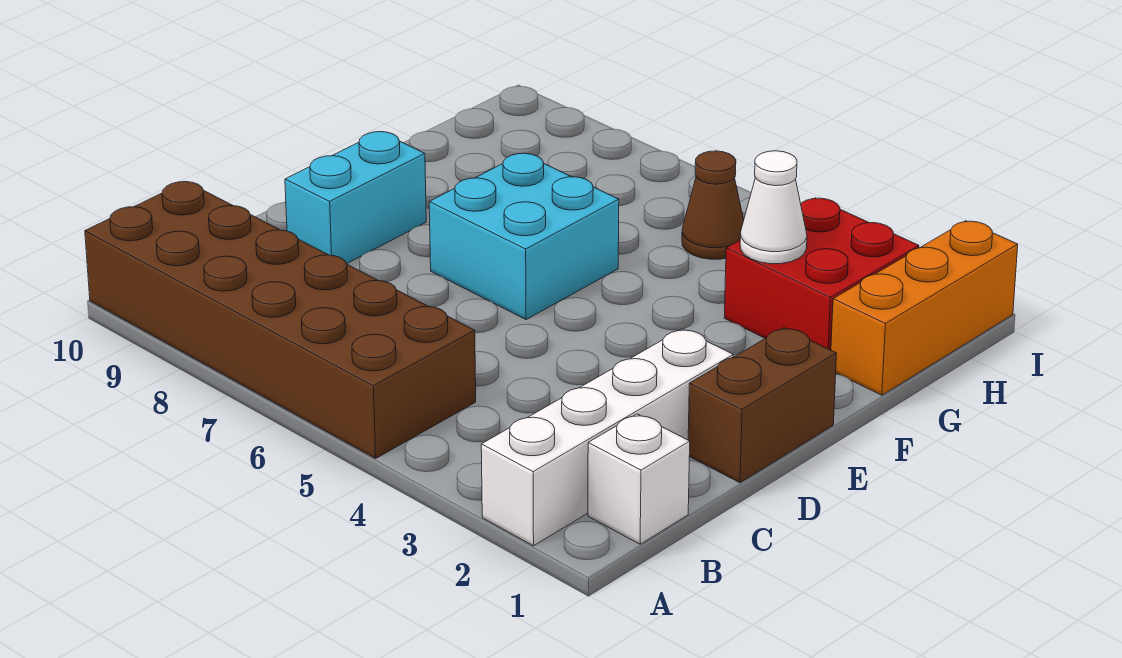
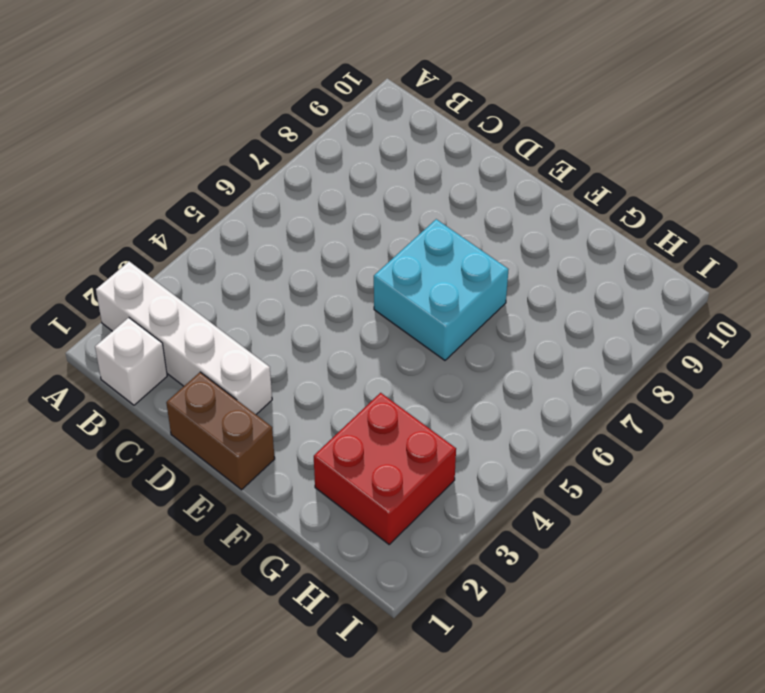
none -> brown 2x6 brick [85,182,476,458]
none -> cyan 1x2 brick [285,132,426,264]

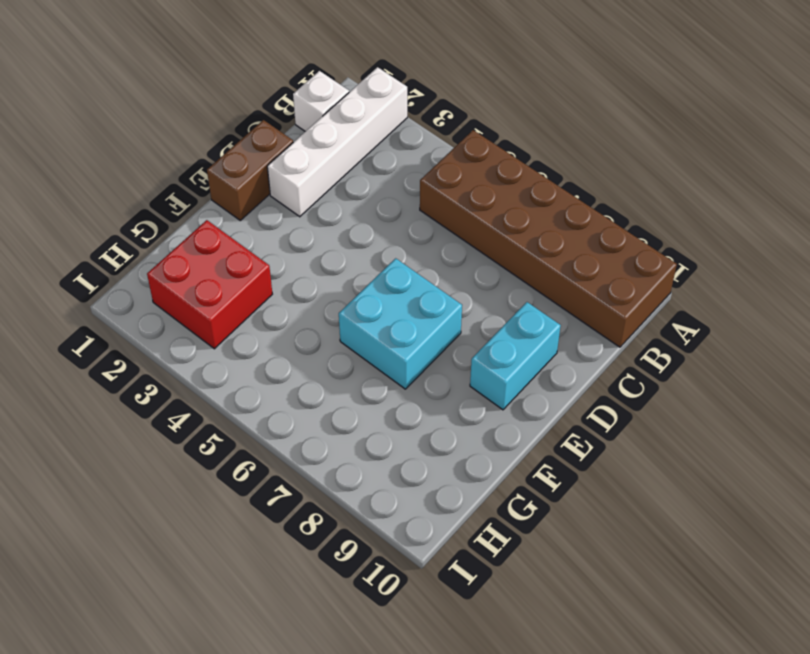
none -> orange 1x3 brick [831,221,1018,395]
none -> brown 1x1 cone [682,151,744,259]

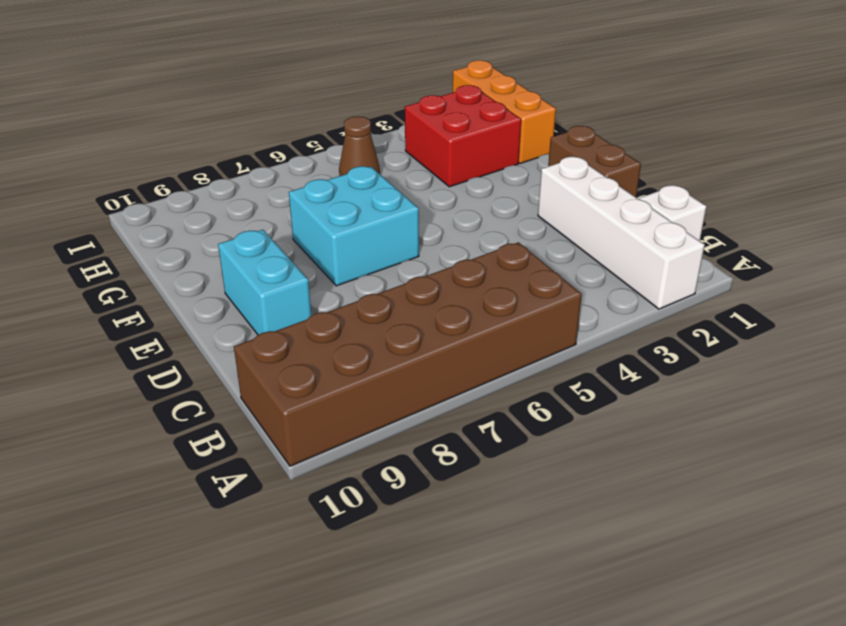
none -> white 1x1 cone [740,151,807,264]

